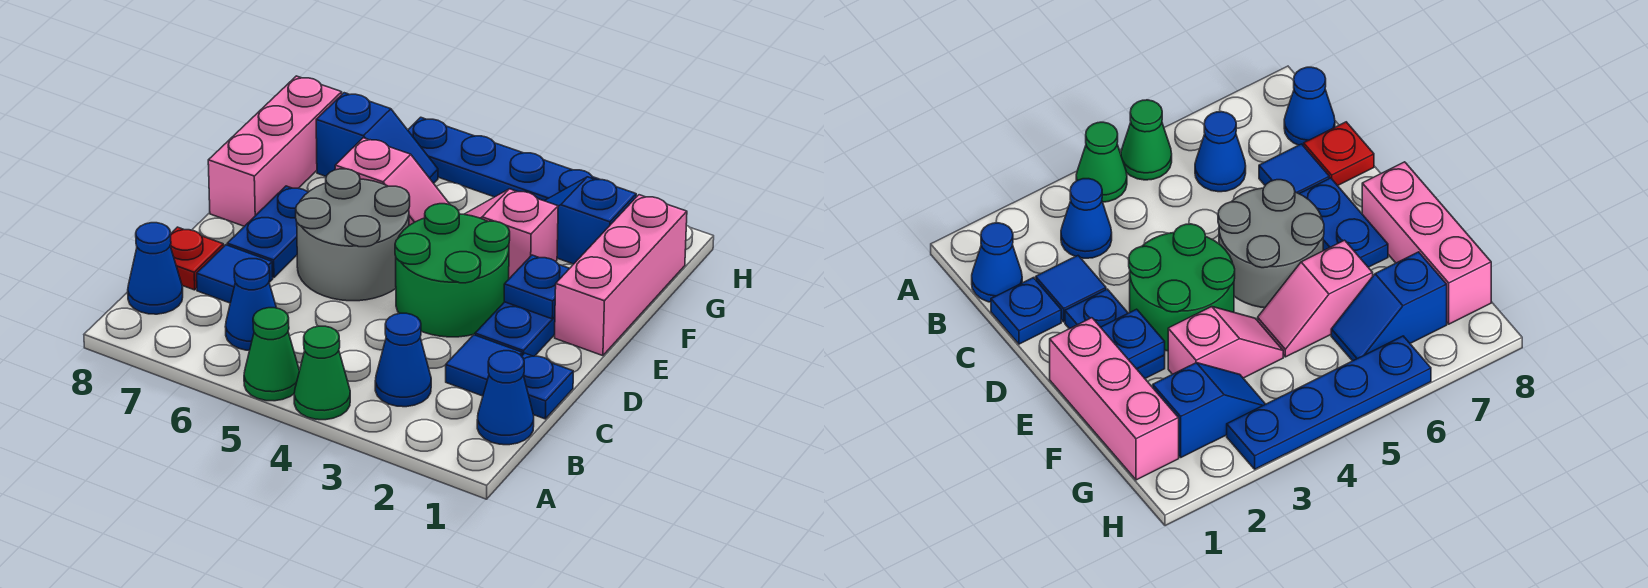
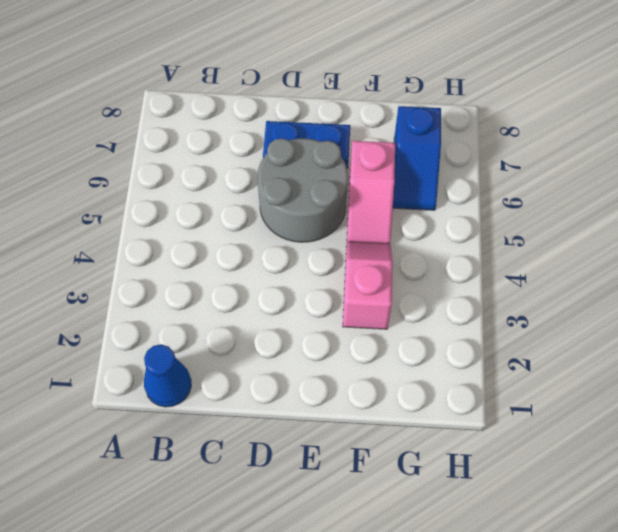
none -> green 1x1 cone [294,326,350,420]
none -> green 1x1 cone [244,308,299,401]
none -> blue 1x1 cone [375,313,431,407]

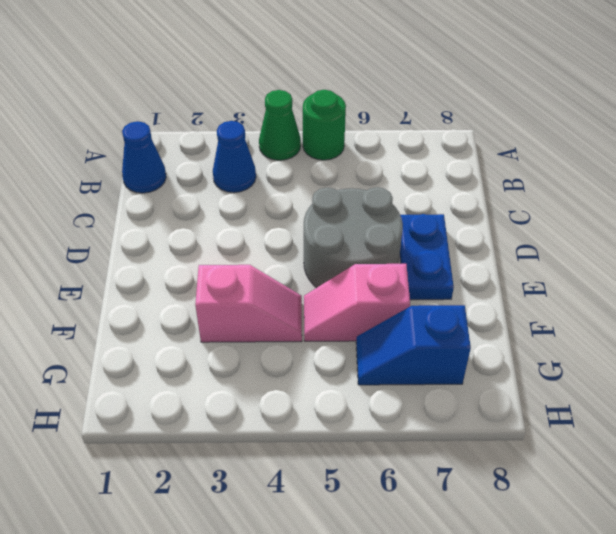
green 1x1 round brick [303,90,346,160] -> green 1x1 cone [244,308,299,401]
none -> blue 1x1 cone [225,259,276,351]
none -> blue 1x1 cone [128,223,183,314]
none -> blue 1x1 plate [522,353,573,419]

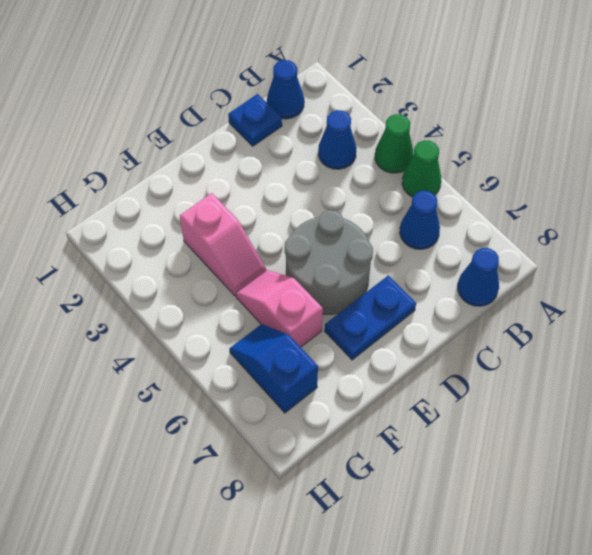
none -> blue 1x1 tile [446,335,522,396]
none -> blue 1x1 tile [197,245,273,303]
none -> red 1x1 plate [170,227,224,290]

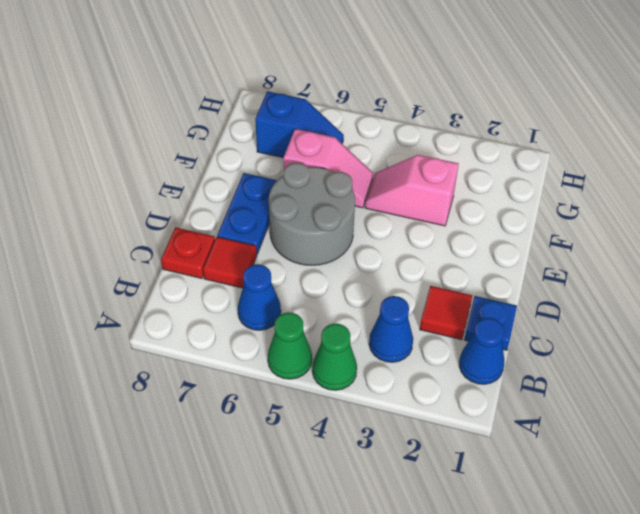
red 1x1 tile [420,286,472,340] -> blue 1x1 tile [446,335,522,396]
red 1x1 tile [203,237,257,288] -> blue 1x1 tile [197,245,273,303]
none -> blue 1x1 cone [128,223,183,314]
none -> blue 1x2 plate [475,302,555,356]
none -> green 2x2 round brick [395,204,510,337]

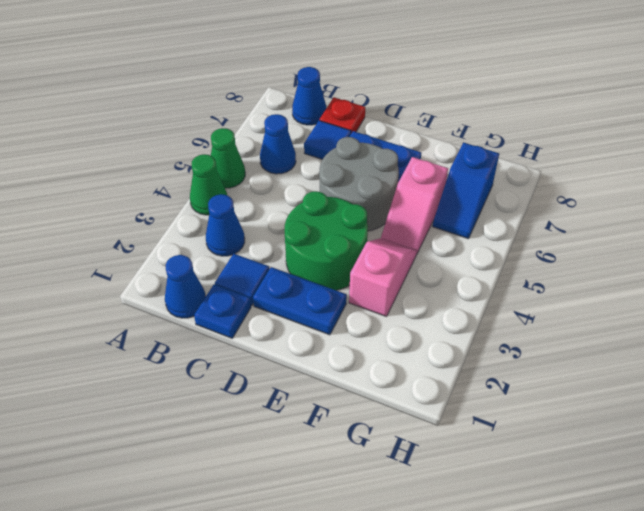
none -> pink 1x3 brick [555,195,687,356]
none -> pink 1x3 brick [208,76,342,226]
none -> blue 1x2 slope [545,177,636,264]

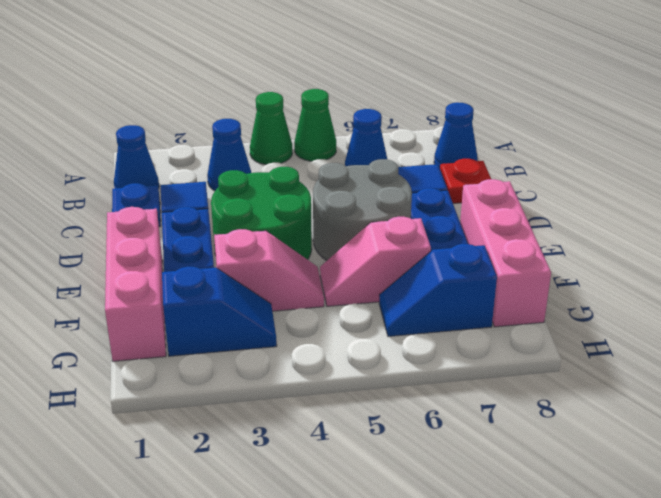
none -> blue 1x4 plate [408,117,600,201]
none -> blue 1x1 plate [504,255,570,319]

